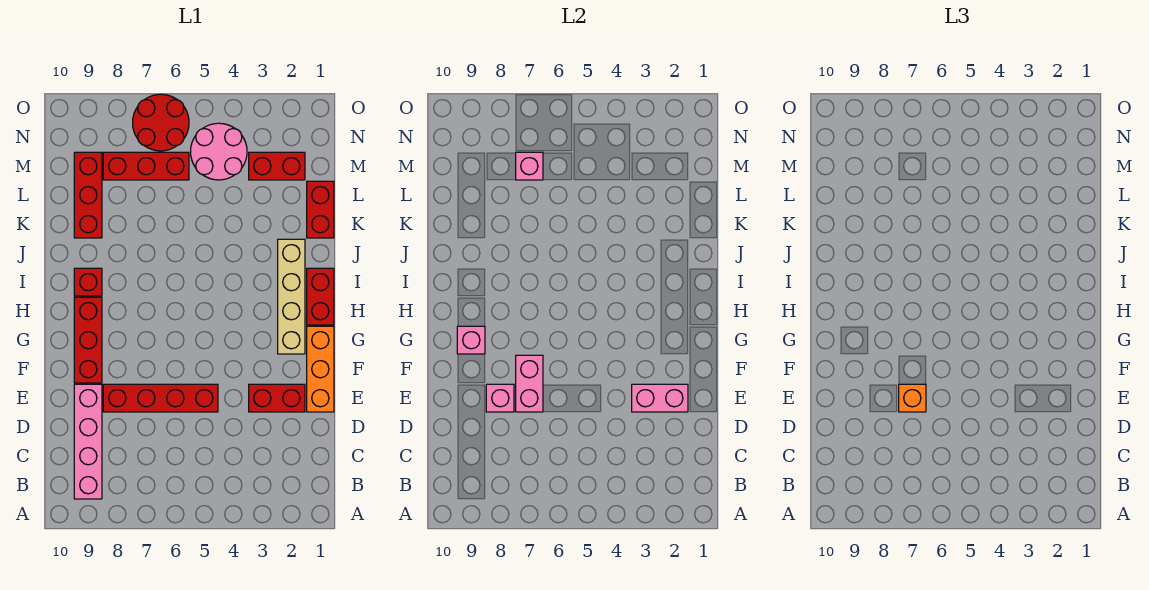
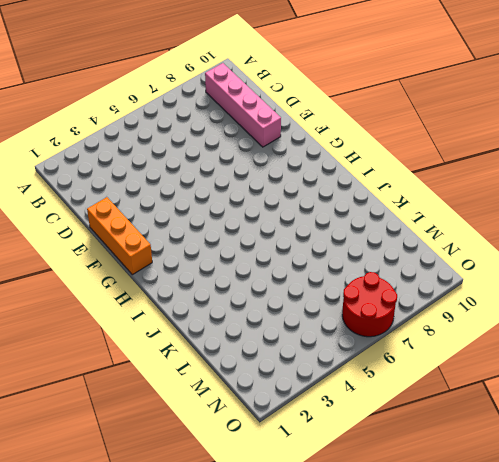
none -> red 1x2 brick [249,384,305,412]
none -> red 1x4 brick [103,384,218,412]
none -> red 1x3 brick [74,297,102,383]

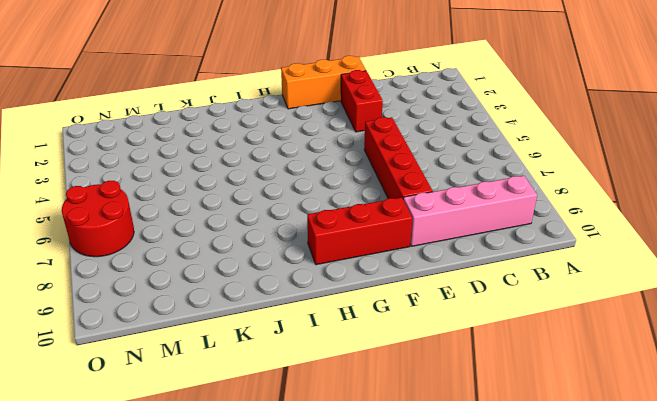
none -> tan 1x4 brick [278,239,305,354]
none -> red 1x2 brick [307,268,334,325]
none -> red 1x1 brick [74,268,102,296]

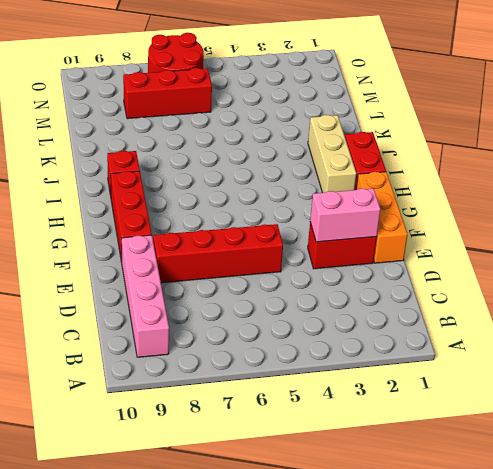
tan 1x3 brick [308,115,356,193] -> tan 1x4 brick [278,239,305,354]
none -> red 1x2 brick [307,181,334,238]
none -> red 1x3 brick [74,152,102,238]
none -> red 1x2 brick [249,152,305,180]

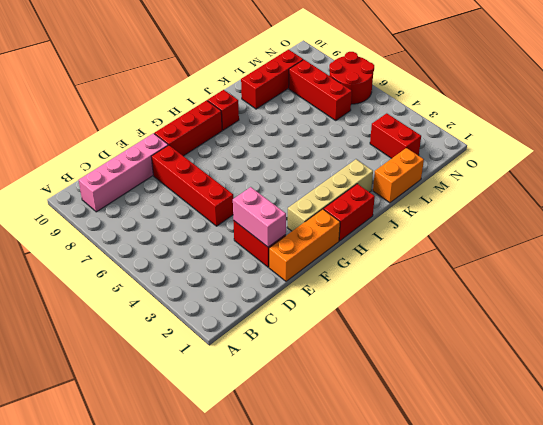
orange 1x2 brick [373,148,424,203] -> red 1x2 brick [307,181,334,238]
none -> pink 2x2 round brick [191,123,247,180]
none -> pink 1x2 brick [516,355,543,412]
none -> pink 1x1 brick [486,384,514,412]

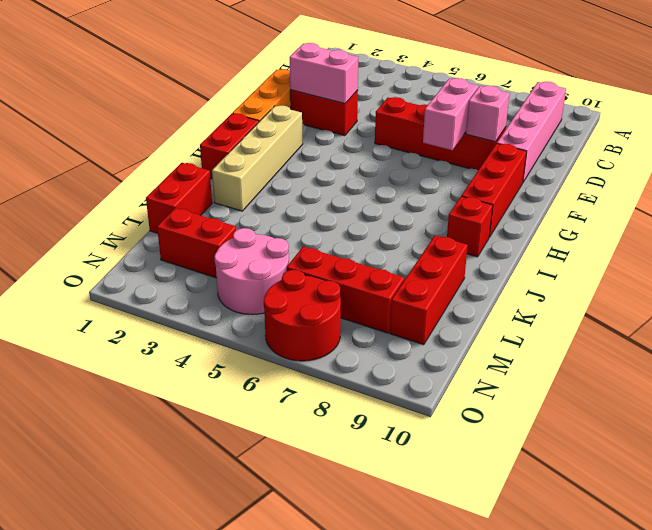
none -> pink 1x1 brick [457,326,485,354]
none -> pink 1x1 brick [516,152,543,180]
none -> orange 1x1 brick [899,384,926,412]

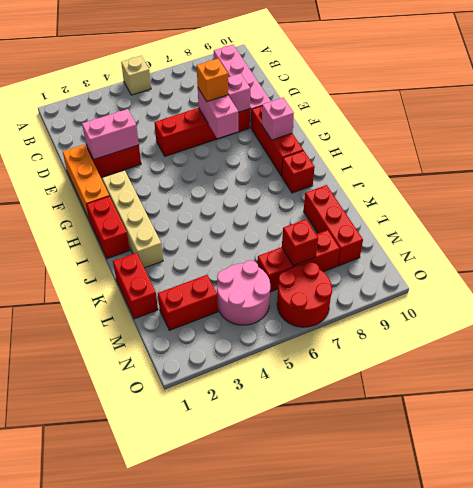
tan 1x1 brick [121,56,151,95] -> none
red 1x1 brick [282,219,318,266] -> pink 1x1 brick [516,152,543,180]

